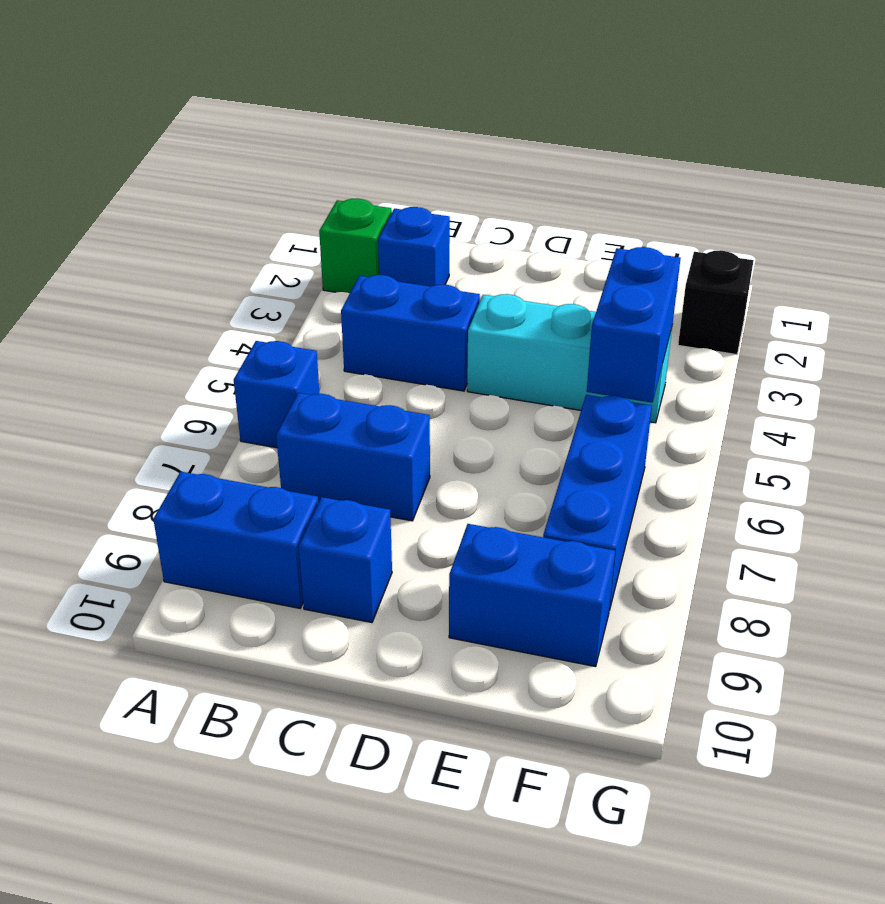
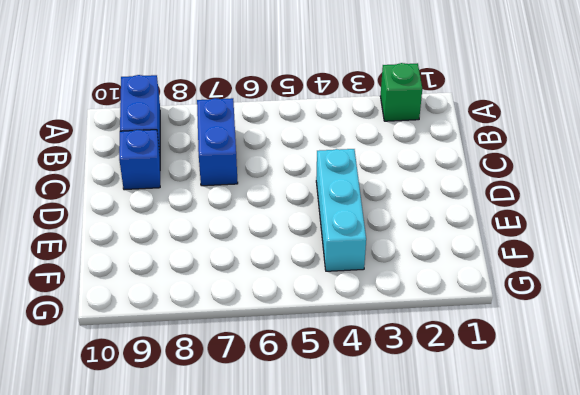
none -> blue 1x1 brick [234,341,319,448]
none -> blue 1x1 brick [378,207,450,287]
none -> blue 1x2 brick [341,275,480,391]

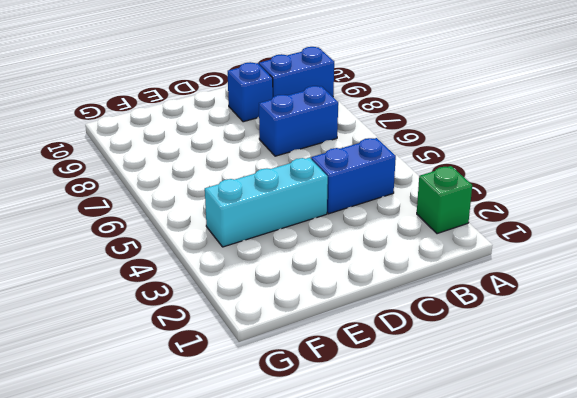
none -> blue 1x1 brick [234,341,319,448]
none -> blue 1x1 brick [378,207,450,287]
none -> blue 1x2 brick [449,524,615,667]

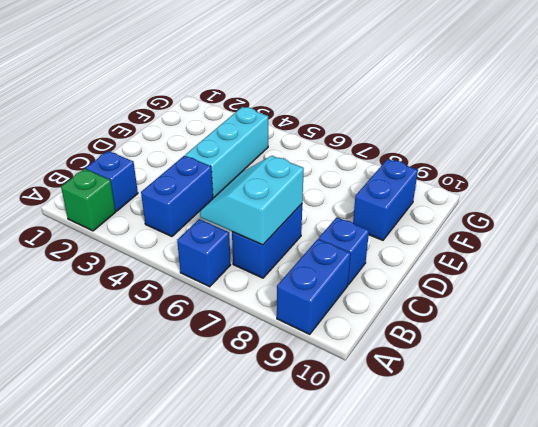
cyan 2x2 slope [200,156,304,245] -> none
none -> blue 1x3 brick [543,395,652,611]
none -> black 1x1 brick [678,250,754,355]
none -> blue 1x2 brick [587,247,681,403]

